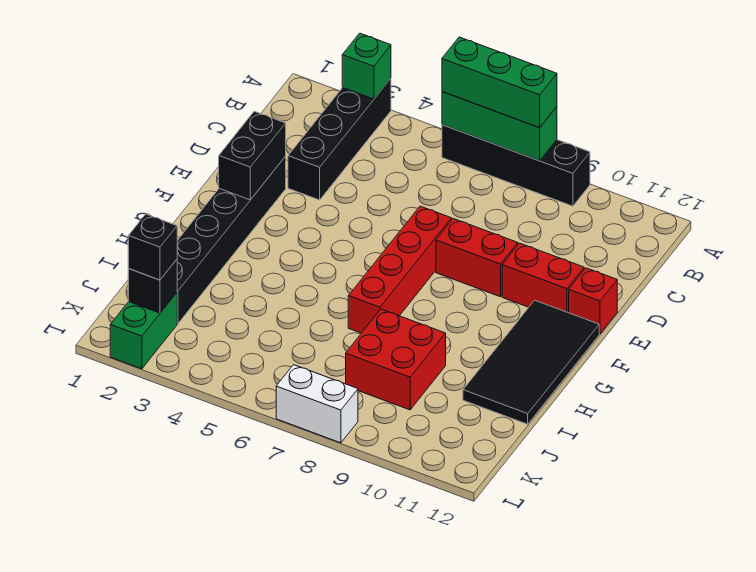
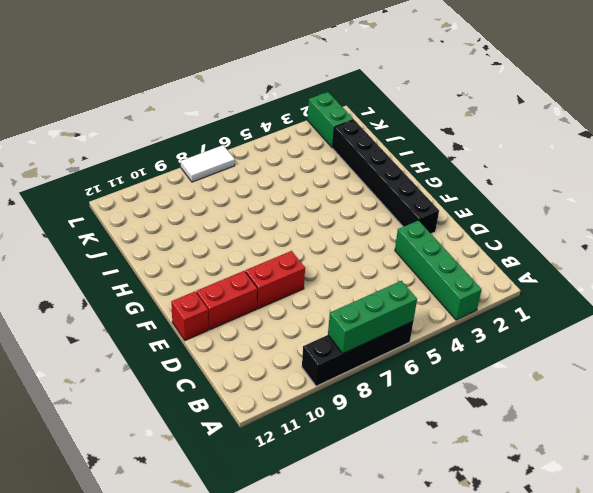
green 1x4 brick [395,220,482,320] -> black 1x4 brick [288,79,391,200]
white 1x2 tile [181,145,235,182] -> white 1x2 brick [276,365,358,443]
none -> red 1x4 brick [348,206,452,333]
none -> black 2x4 tile [463,300,599,424]
none -> red 2x2 brick [346,309,446,410]

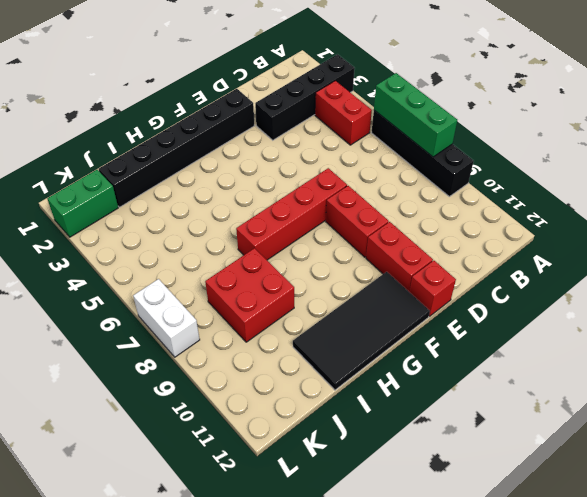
red 1x2 brick [315,81,372,145] -> none
none -> green 1x1 brick [342,33,391,99]
none -> black 1x2 brick [219,111,286,200]
none -> black 1x1 brick [128,260,177,313]

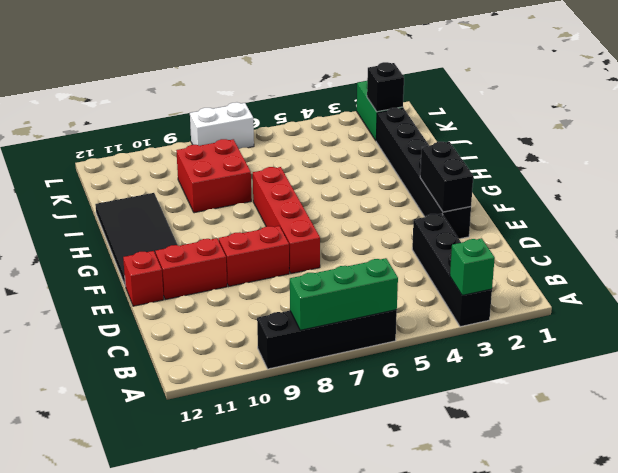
none -> green 1x3 brick [442,37,557,128]
none -> black 1x1 brick [128,214,177,280]

